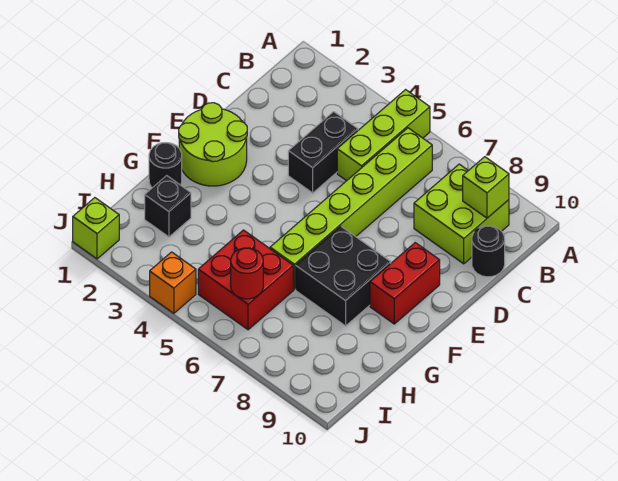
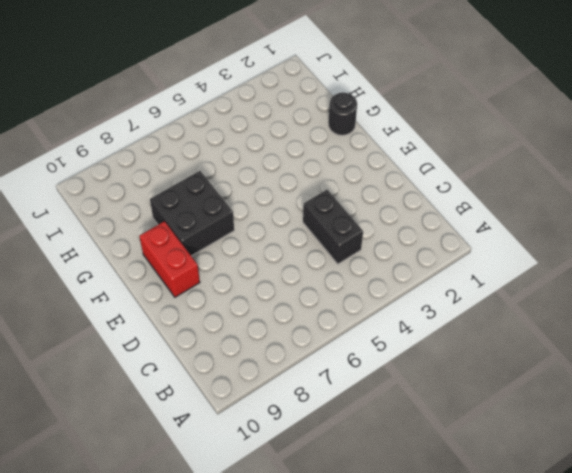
none -> lime 1x3 brick [337,90,430,181]
none -> lime 1x6 brick [270,128,432,290]
none -> lime 2x2 brick [414,164,509,264]

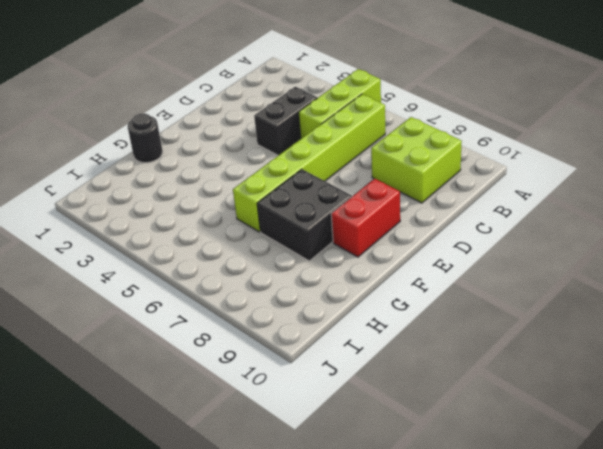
none -> black 1x1 round brick [472,226,505,277]
none -> lime 2x2 round brick [179,103,247,186]
none -> black 1x1 brick [145,176,191,237]

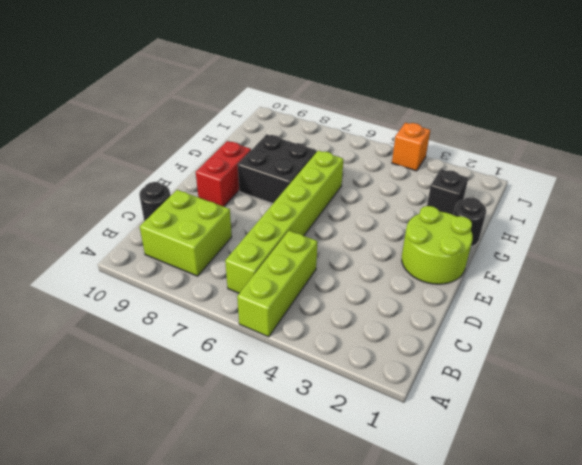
none -> black 1x2 brick [288,112,358,193]
none -> red 2x2 brick [198,230,293,330]
none -> lime 1x1 brick [73,198,119,259]

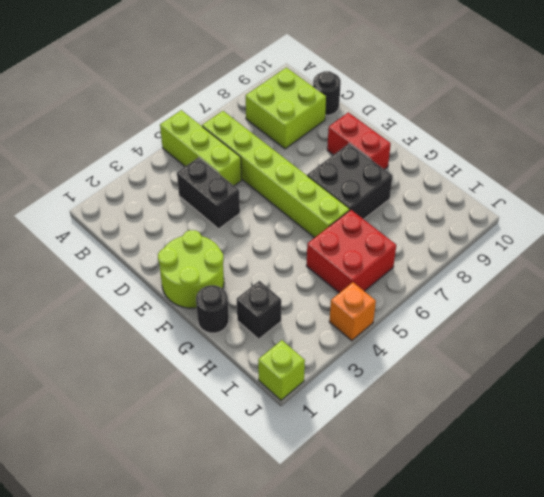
none -> lime 1x1 brick [463,157,509,218]
none -> red 1x1 round brick [231,248,263,299]

